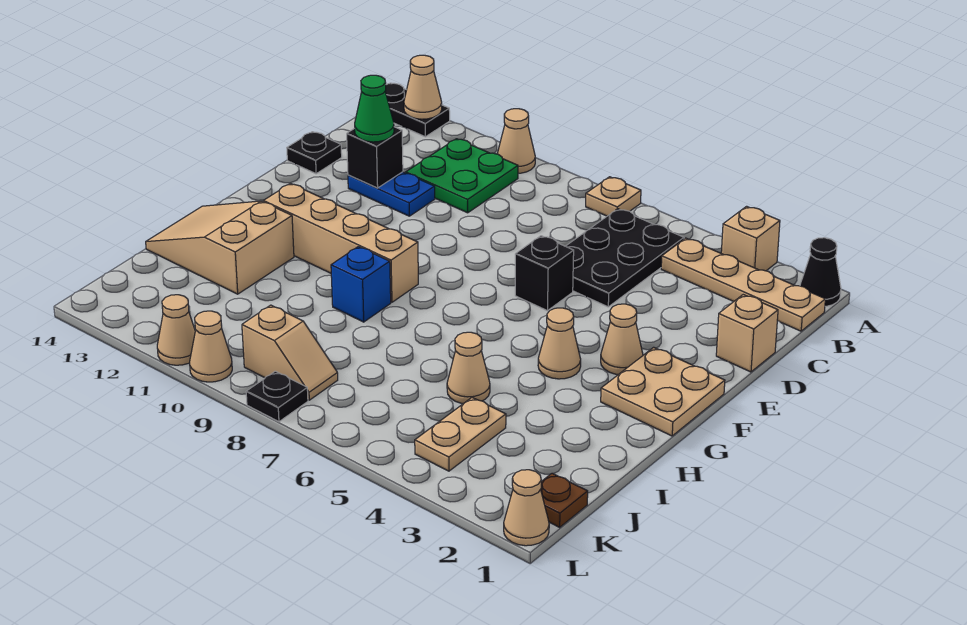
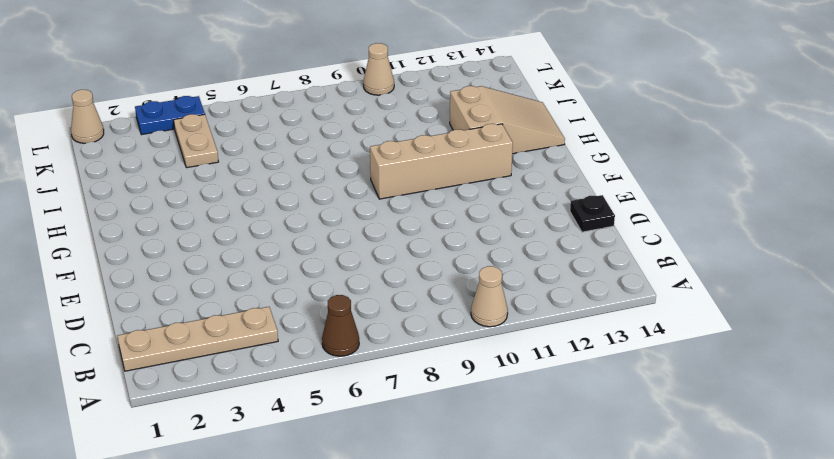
brown 1x1 cone [322,295,359,356] -> none
blue 1x2 plate [135,96,205,135] -> blue 1x2 plate moved to [348,172,435,216]
none -> black 1x1 cone [800,238,841,306]
none -> tan 1x1 brick [721,206,780,271]
none -> tan 1x1 plate [586,177,641,216]

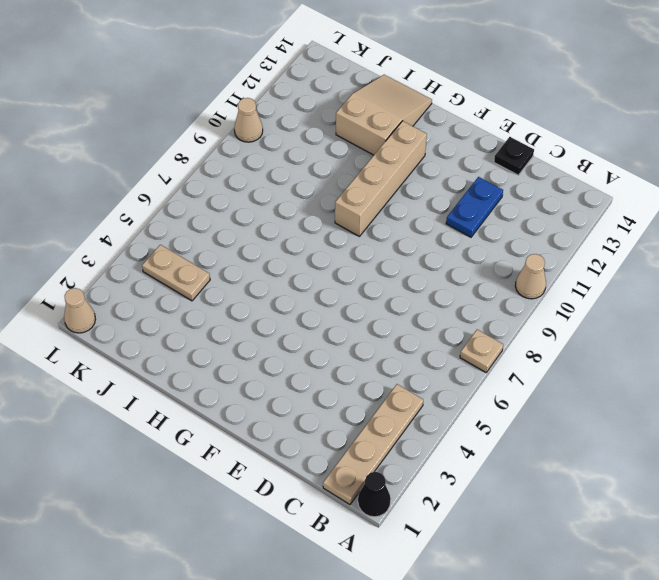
none -> tan 1x1 brick [721,206,780,271]
none -> black 1x2 plate [385,83,450,137]
none -> black 2x3 plate [566,209,684,307]

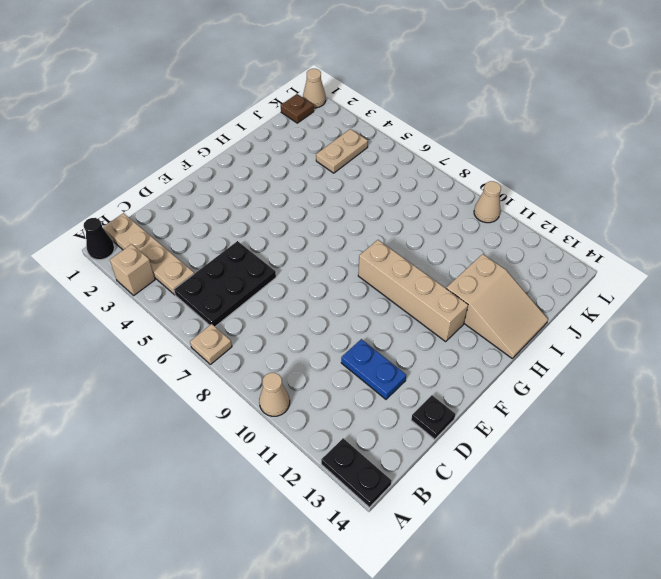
none -> green 2x2 plate [406,139,518,213]
none -> tan 1x1 brick [716,294,778,372]
none -> black 1x1 brick [515,236,574,311]

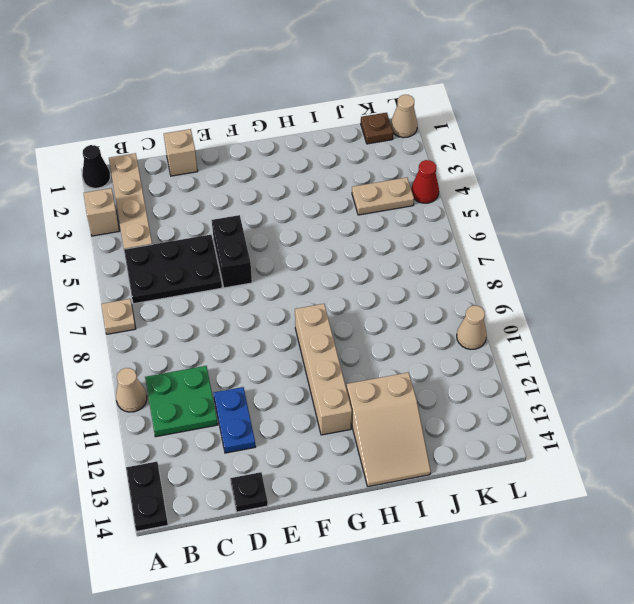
black 1x2 brick [212,215,252,288] -> black 1x1 brick [515,236,574,311]
red 1x1 cone [411,160,439,203] -> none
none -> tan 2x2 plate [601,347,725,436]
none -> tan 1x1 cone [601,304,643,375]
none -> tan 1x1 cone [538,308,581,379]

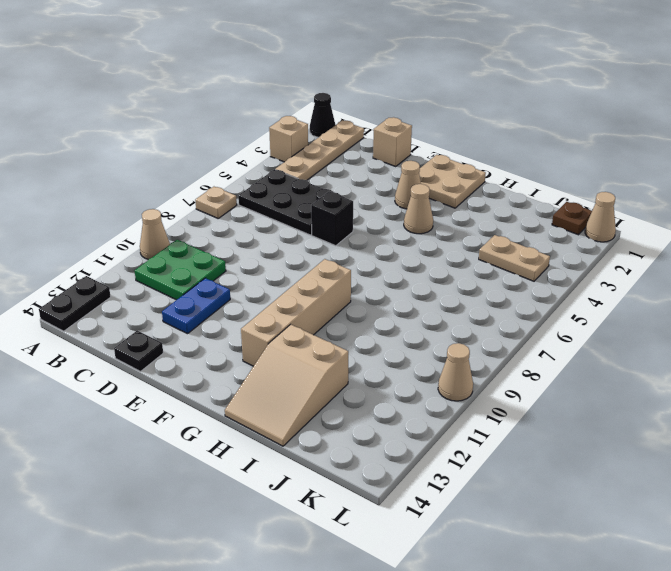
none -> blue 1x1 brick [331,247,391,322]
none -> tan 1x1 cone [447,332,490,404]
none -> tan 1x2 slope [242,305,338,400]

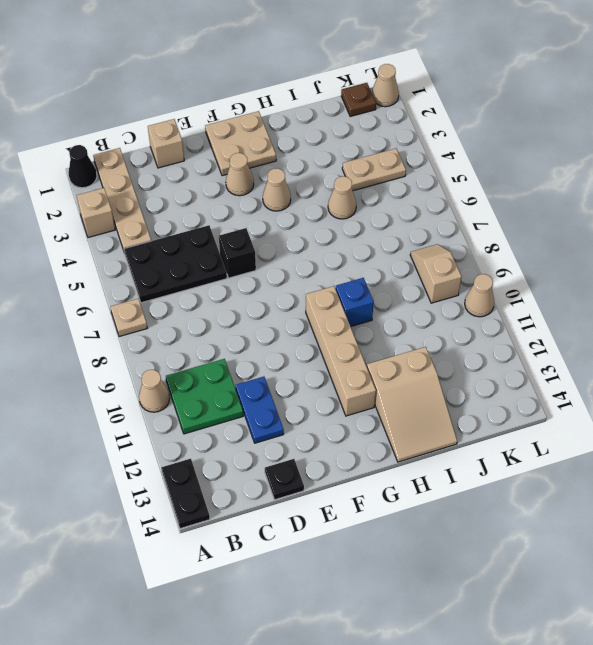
none -> black 1x1 plate [246,371,308,422]
none -> tan 1x1 cone [157,295,195,365]
none -> tan 1x1 cone [404,55,442,119]

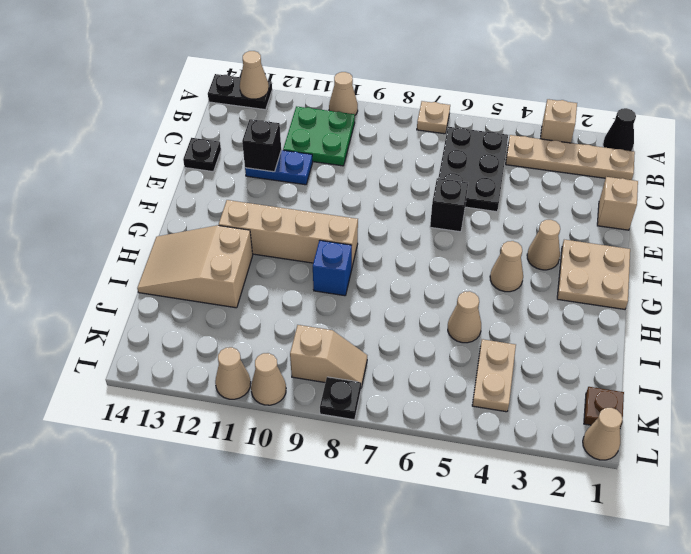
none -> green 1x1 cone [355,75,394,142]

